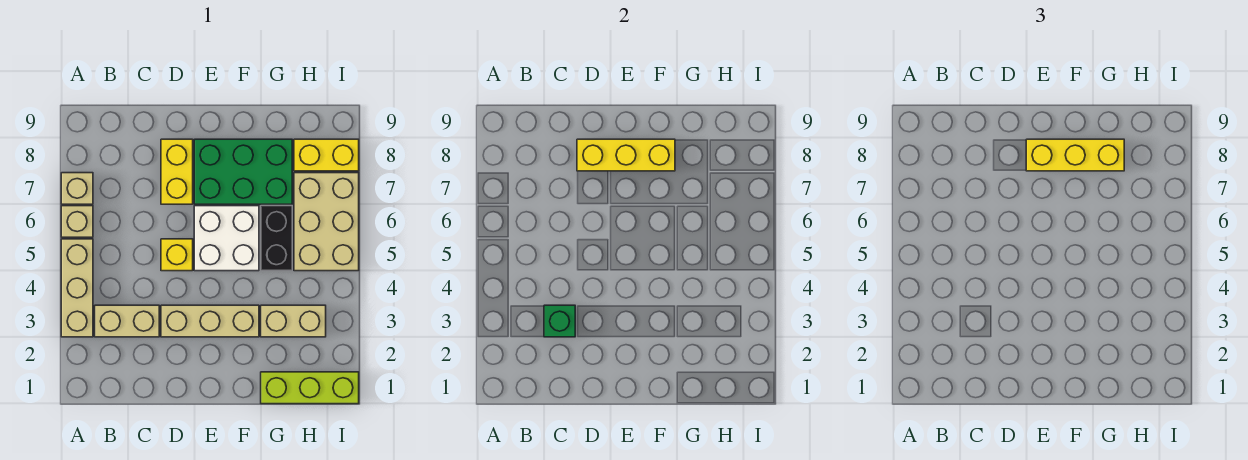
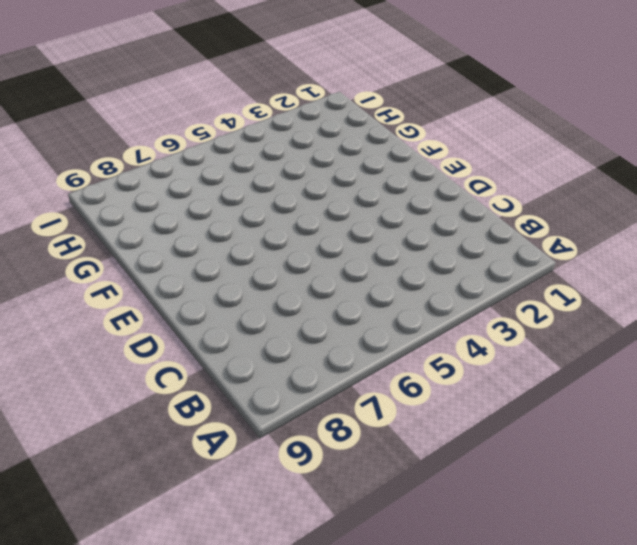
none -> tan 1x3 brick [61,239,93,337]
none -> tan 1x1 brick [61,206,93,237]
none -> tan 1x1 brick [61,173,93,204]

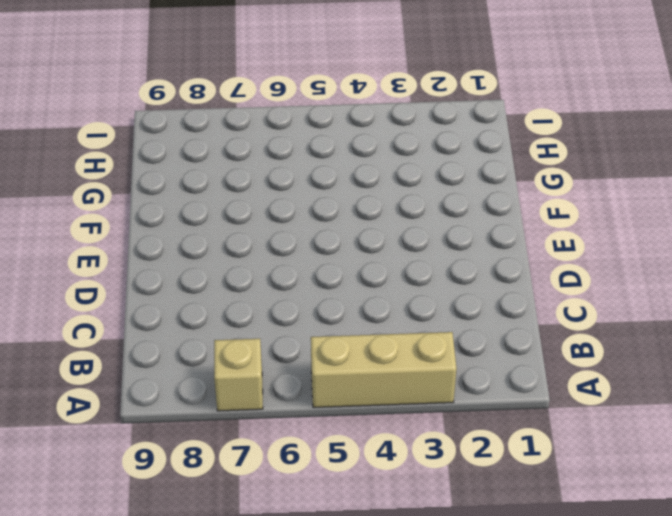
none -> tan 1x1 brick [61,206,93,237]
none -> tan 1x2 brick [95,305,159,337]
none -> tan 1x3 brick [161,305,259,337]

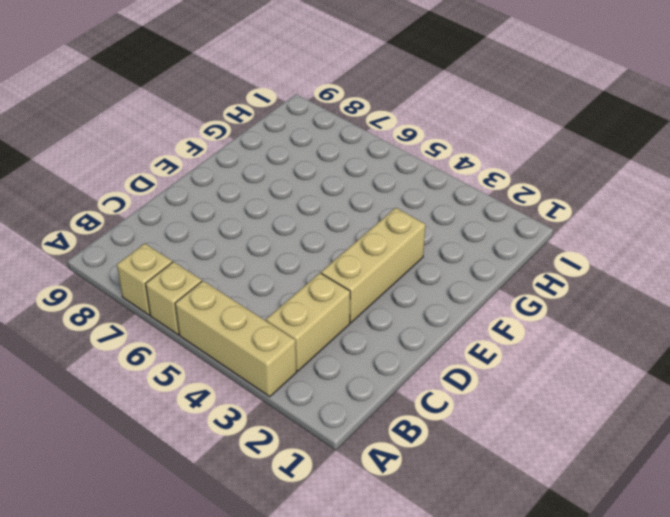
none -> yellow 1x1 brick [161,239,193,271]
none -> yellow 1x2 brick [161,139,193,204]
none -> white 2x2 brick [194,206,259,271]

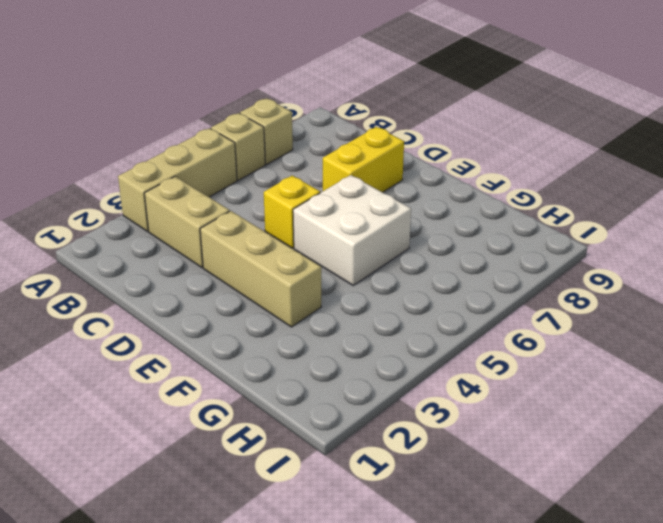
none -> green 2x3 brick [194,139,292,204]
none -> lime 1x3 brick [261,372,359,404]
none -> tan 1x2 brick [261,305,326,337]

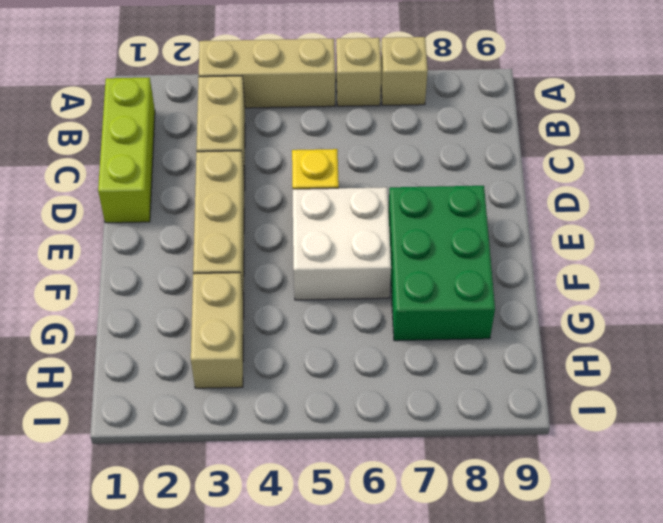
lime 1x3 brick [98,78,155,223] -> lime 1x3 brick moved to [261,372,359,404]
none -> yellow 1x2 brick [161,139,193,204]
none -> black 1x2 brick [261,206,292,271]
none -> tan 2x3 brick [294,173,359,271]

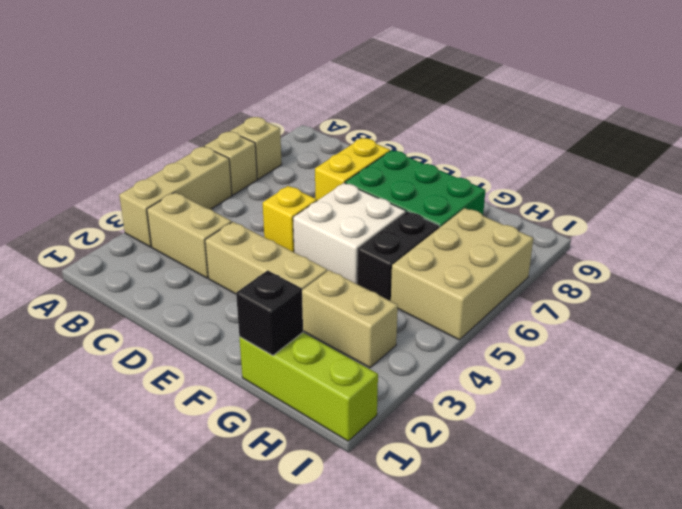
black 1x1 brick [236,270,303,355] -> none
none -> yellow 1x2 brick [294,139,359,171]
none -> green 1x1 brick [544,305,575,337]
none -> yellow 1x3 brick [577,139,675,171]

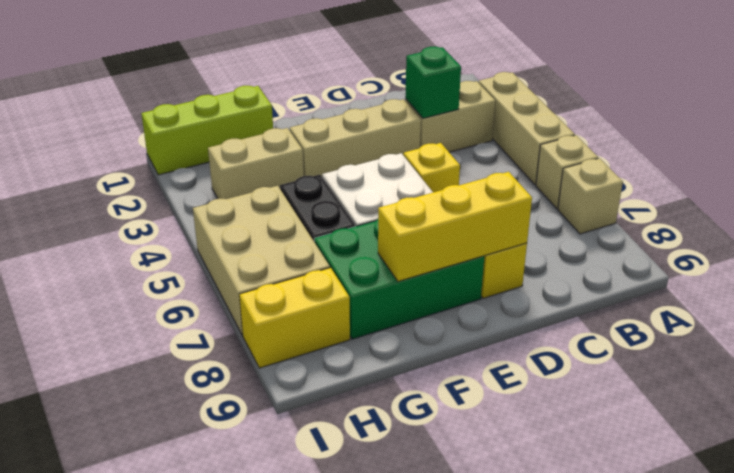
none -> yellow 1x3 brick [1026,139,1124,171]

